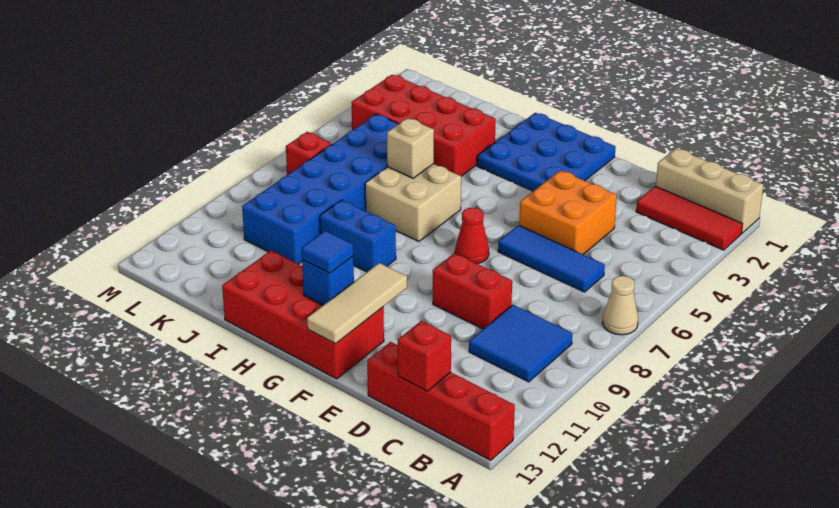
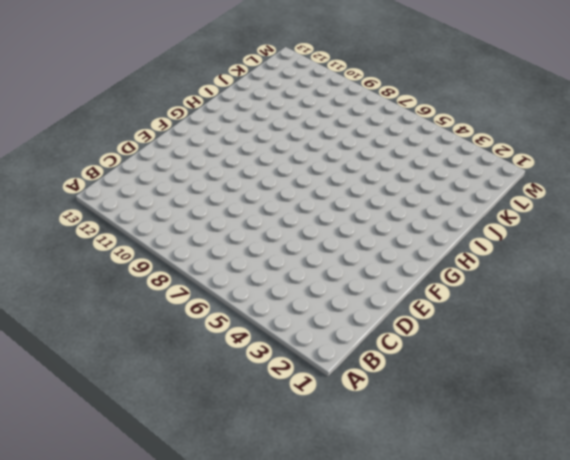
none -> tan 1x3 brick [656,148,763,233]
none -> red 1x3 tile [636,186,742,250]
none -> tan 1x1 cone [602,276,638,335]

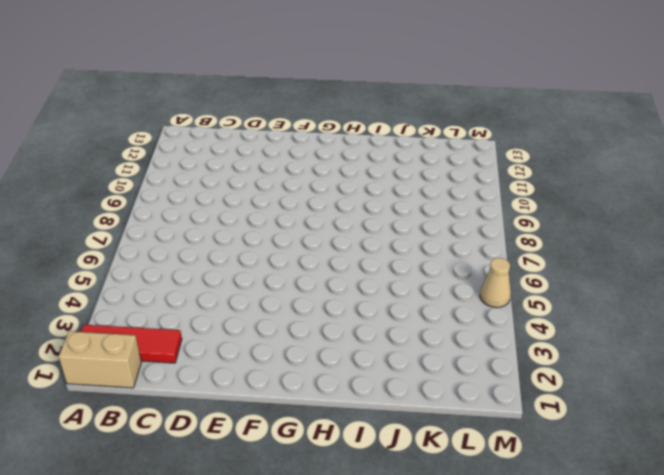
tan 1x2 brick [59,331,141,388] -> tan 1x3 brick [656,148,763,233]
tan 1x1 cone [480,258,511,307] -> tan 1x1 cone moved to [602,276,638,335]
none -> red 1x4 brick [367,342,515,460]
none -> blue 2x2 tile [469,305,572,382]
none -> blue 1x3 tile [498,225,605,292]

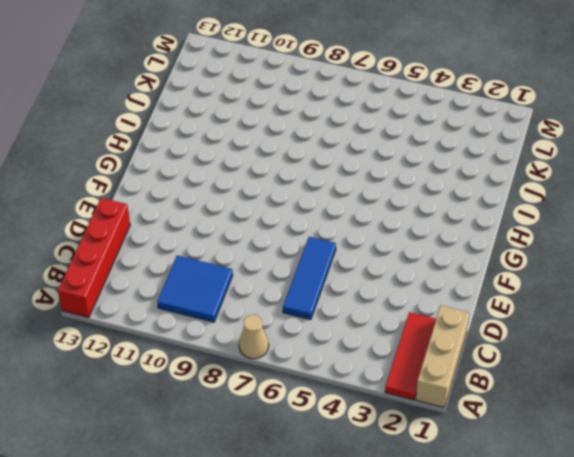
none -> orange 2x2 brick [519,170,617,254]
none -> red 1x2 brick [433,253,512,329]
none -> blue 3x3 plate [477,113,616,191]

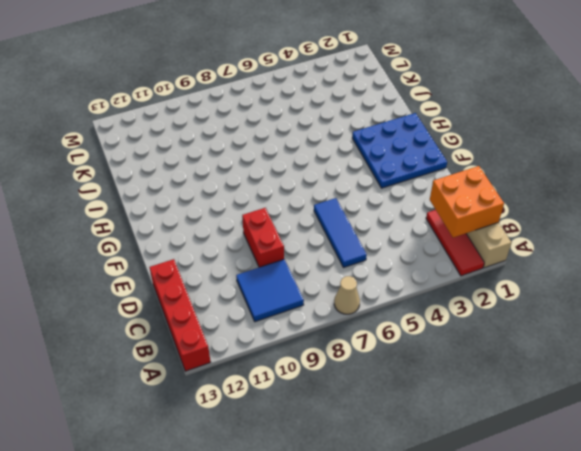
orange 2x2 brick [430,166,504,238] -> orange 2x2 brick moved to [519,170,617,254]
none -> red 1x1 cone [455,207,489,264]
none -> red 2x4 brick [222,251,384,379]
none -> tan 2x2 brick [365,164,461,241]

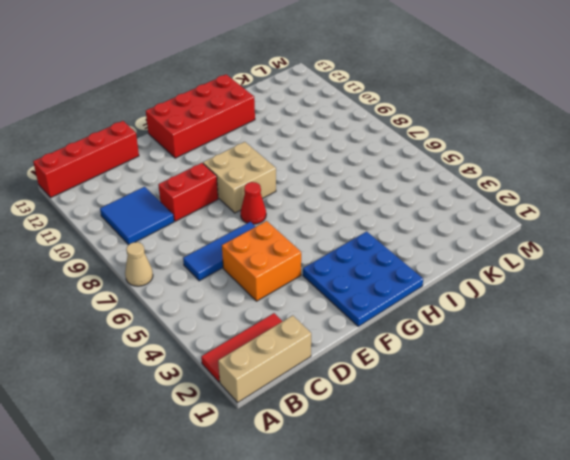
tan 2x2 brick [203,142,276,213] -> tan 2x2 brick moved to [365,164,461,241]
none -> blue 1x2 brick [320,200,396,272]
none -> red 2x4 brick [352,75,496,176]
none -> blue 2x6 brick [242,114,398,264]

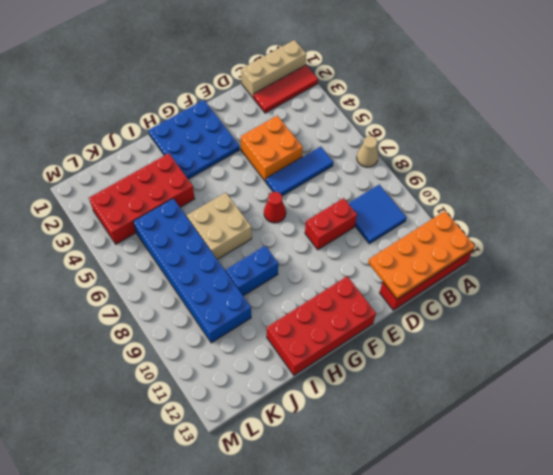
orange 2x4 plate [368,211,475,299] -> red 1x1 brick [398,321,451,391]
none -> red 1x1 brick [286,132,332,175]
none -> tan 1x3 tile [307,263,407,344]
none -> blue 1x1 brick [302,257,354,305]

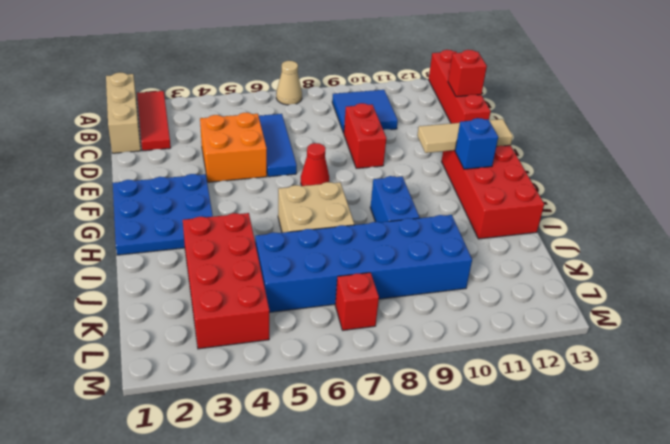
none -> tan 1x1 brick [387,118,434,178]
none -> blue 1x1 tile [302,231,353,273]

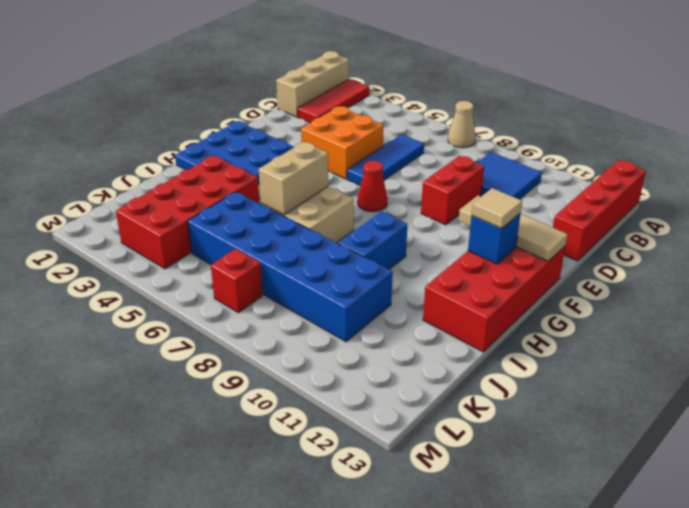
tan 1x1 tile [472,188,522,229] -> blue 1x1 tile [302,231,353,273]
tan 1x2 brick [259,142,328,215] -> tan 1x1 brick [387,118,434,178]
none -> red 1x1 brick [398,321,451,391]

